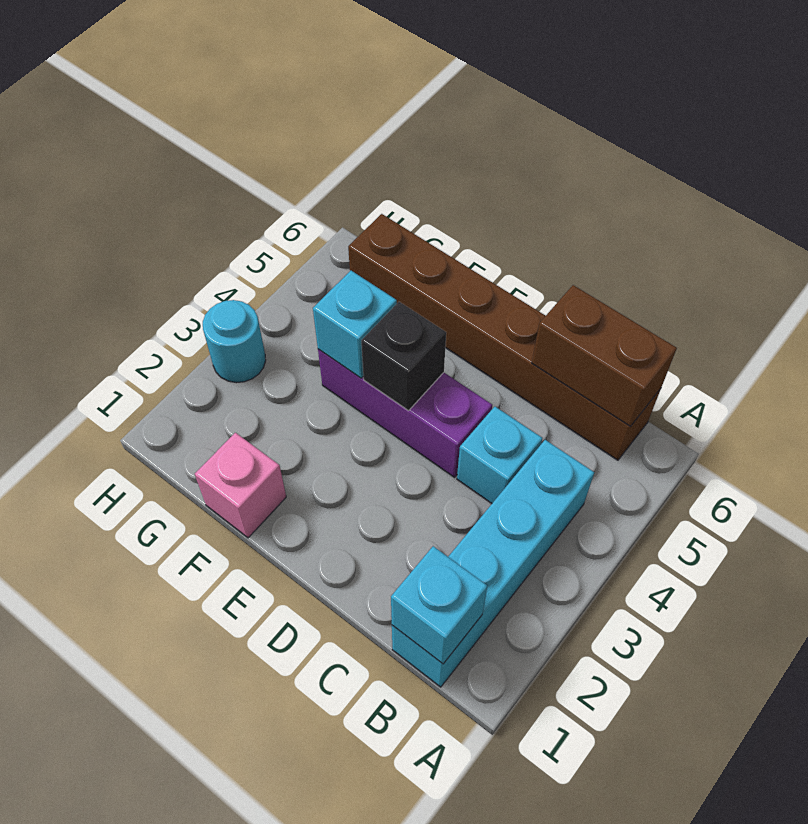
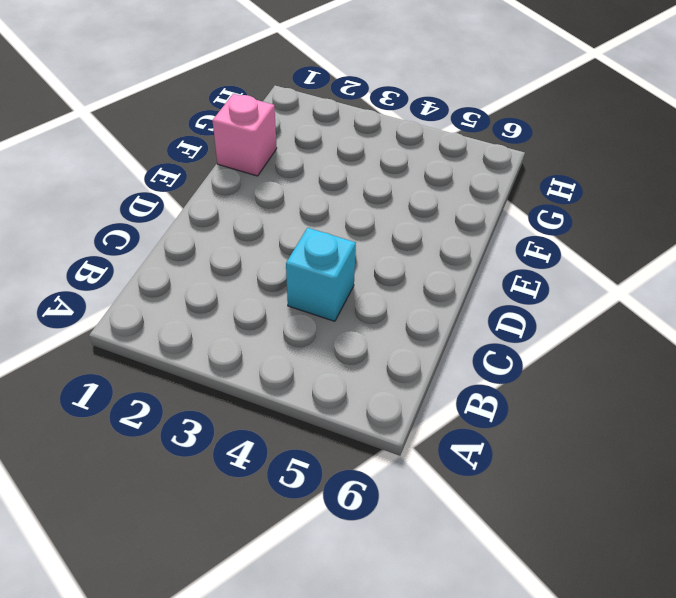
none -> cyan 1x4 brick [392,440,594,687]
none -> brown 1x6 brick [348,214,661,460]

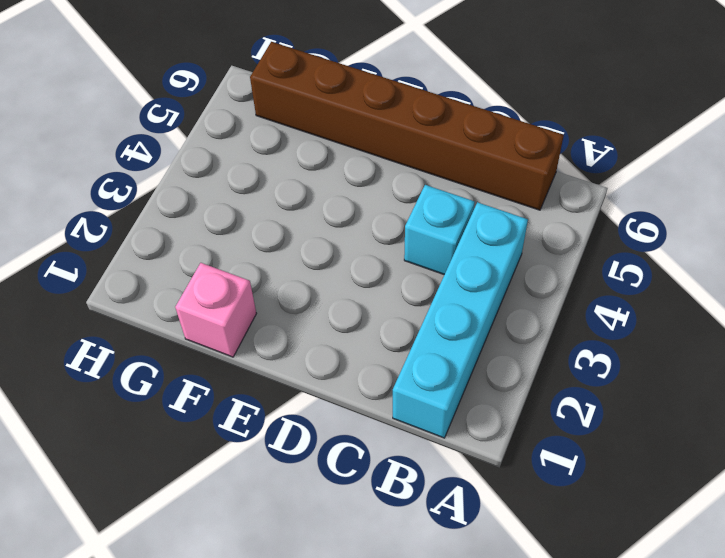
none -> purple 1x3 brick [318,349,492,477]
none -> cyan 1x1 round brick [203,300,266,383]

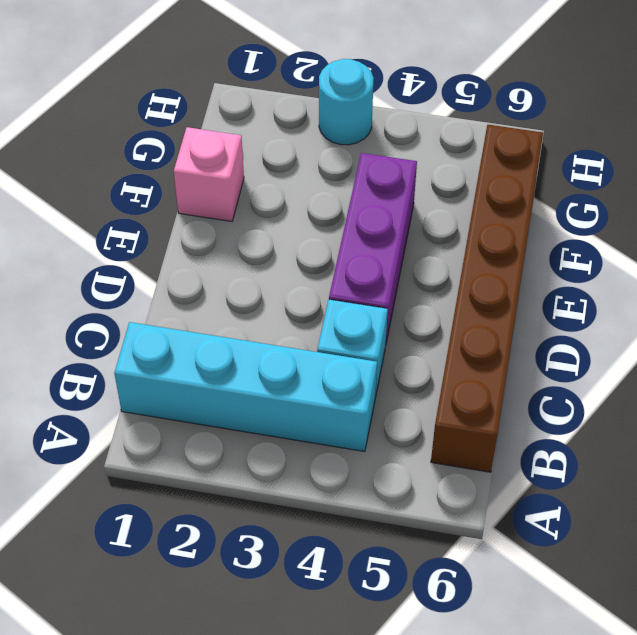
none -> cyan 1x1 brick [391,546,487,664]
none -> brown 1x2 brick [532,285,677,427]

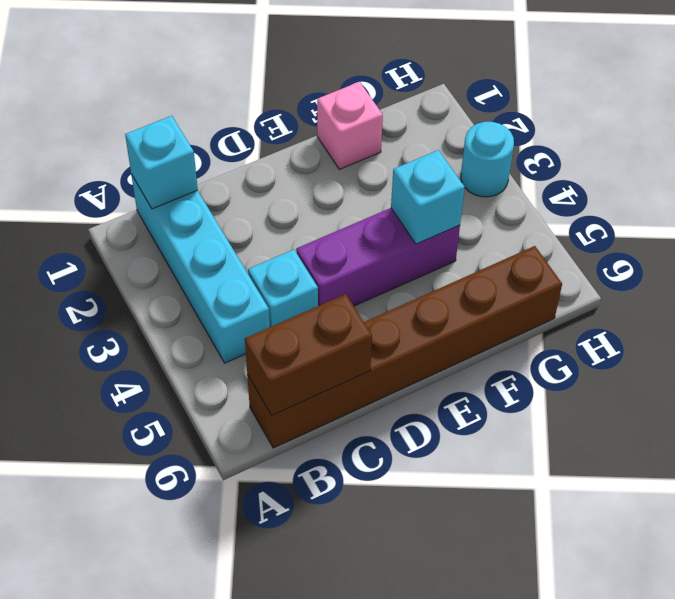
none -> black 1x1 brick [361,302,446,411]

